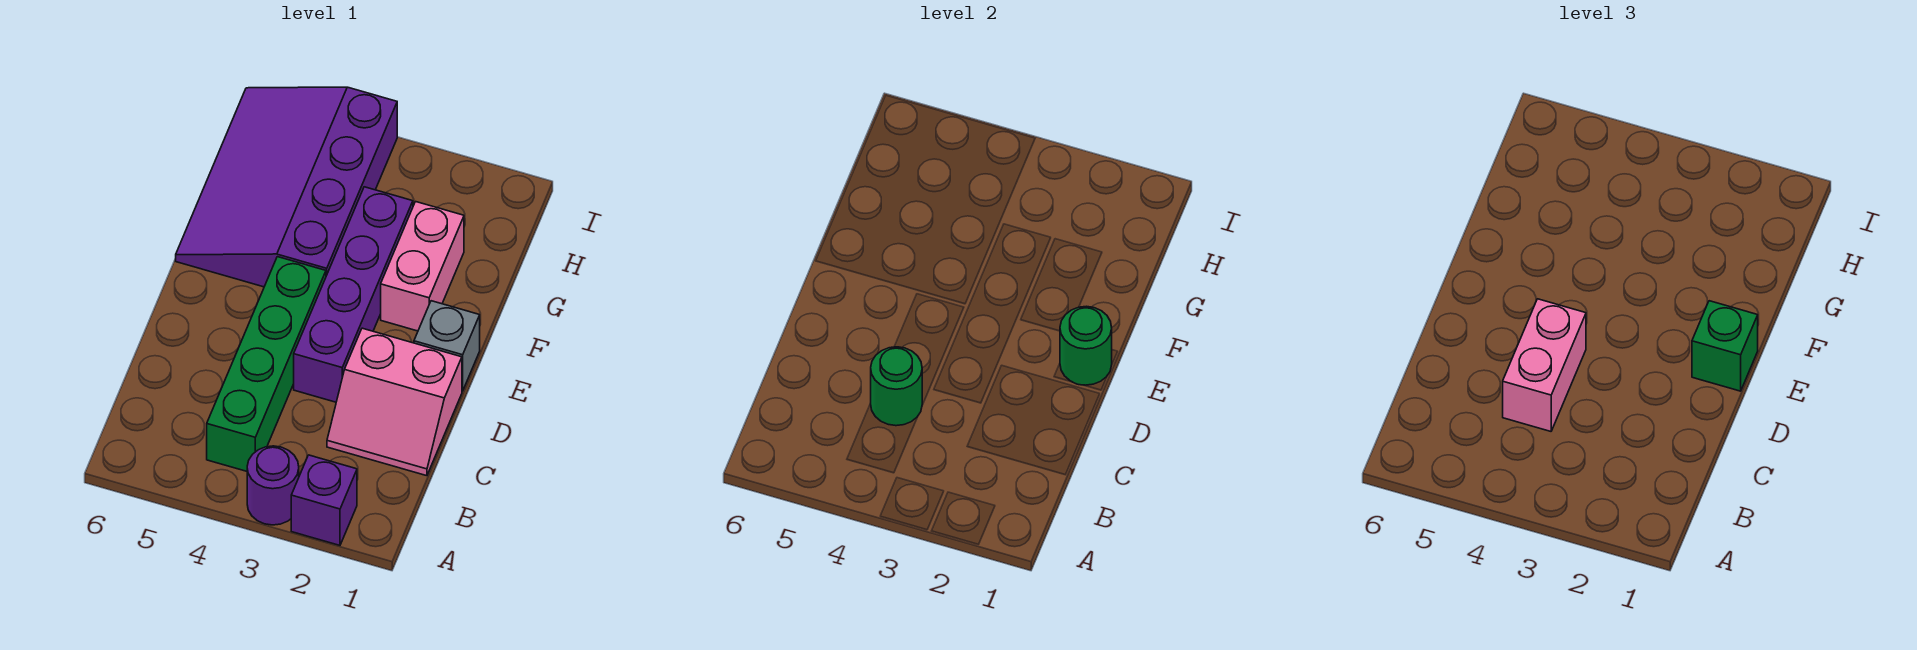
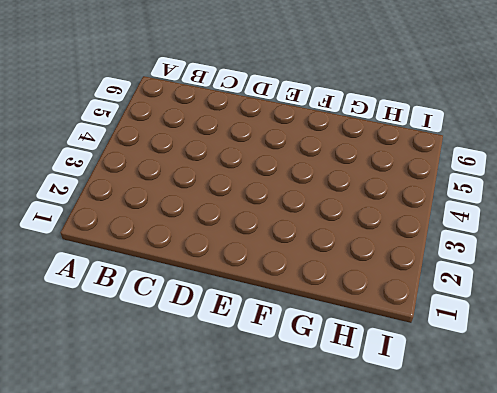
none -> purple 1x1 brick [291,455,357,545]
none -> purple 1x1 round brick [247,446,299,525]
none -> green 1x4 brick [207,257,326,471]

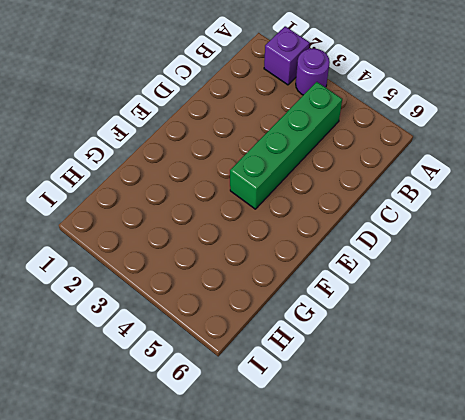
none -> pink 2x2 slope [327,328,462,476]
none -> purple 1x4 brick [294,187,413,402]
none -> grey 1x1 brick [414,301,480,391]

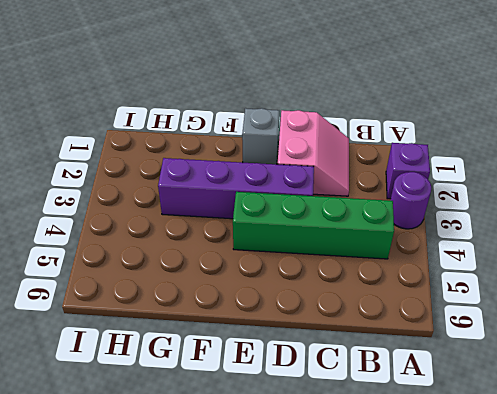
none -> pink 1x2 brick [381,202,464,331]
none -> purple 3x4 slope [176,87,397,287]
none -> green 1x1 round brick [871,347,922,426]

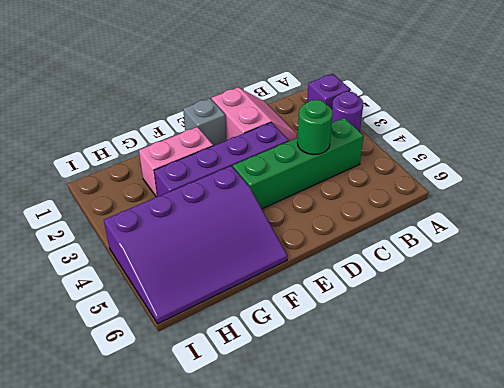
none -> green 1x1 round brick [1060,306,1112,385]
none -> pink 1x2 brick [1503,299,1586,431]
none -> green 1x1 brick [1692,301,1758,391]

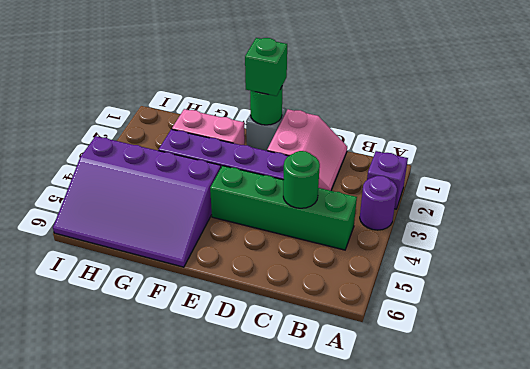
none -> pink 1x2 brick [1503,299,1586,431]

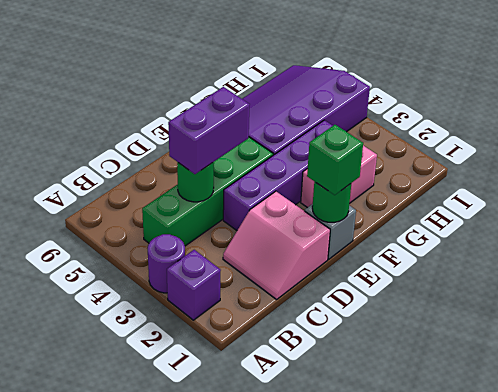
purple 1x2 brick [168,87,250,174] -> pink 1x2 brick [1503,299,1586,431]

